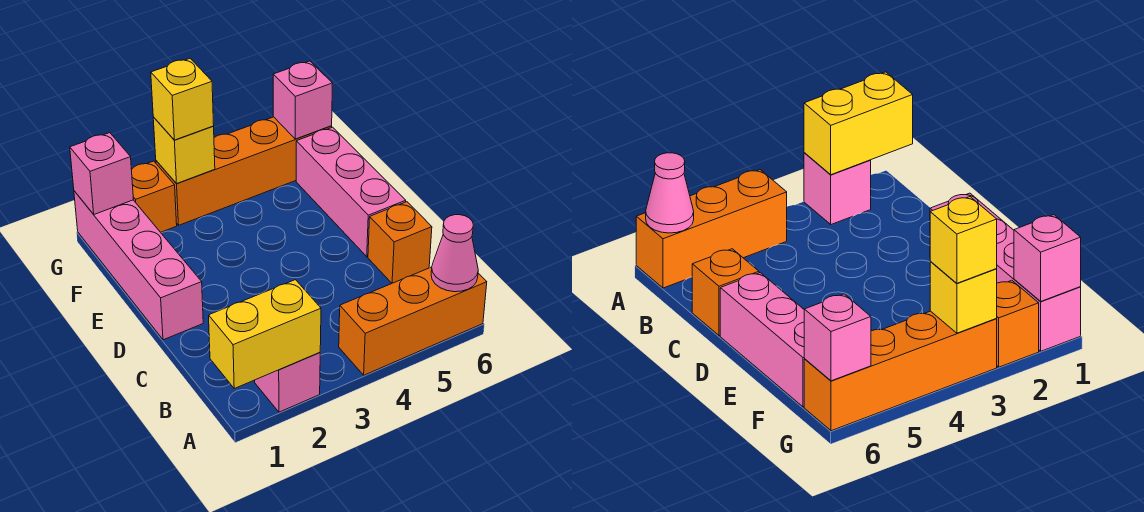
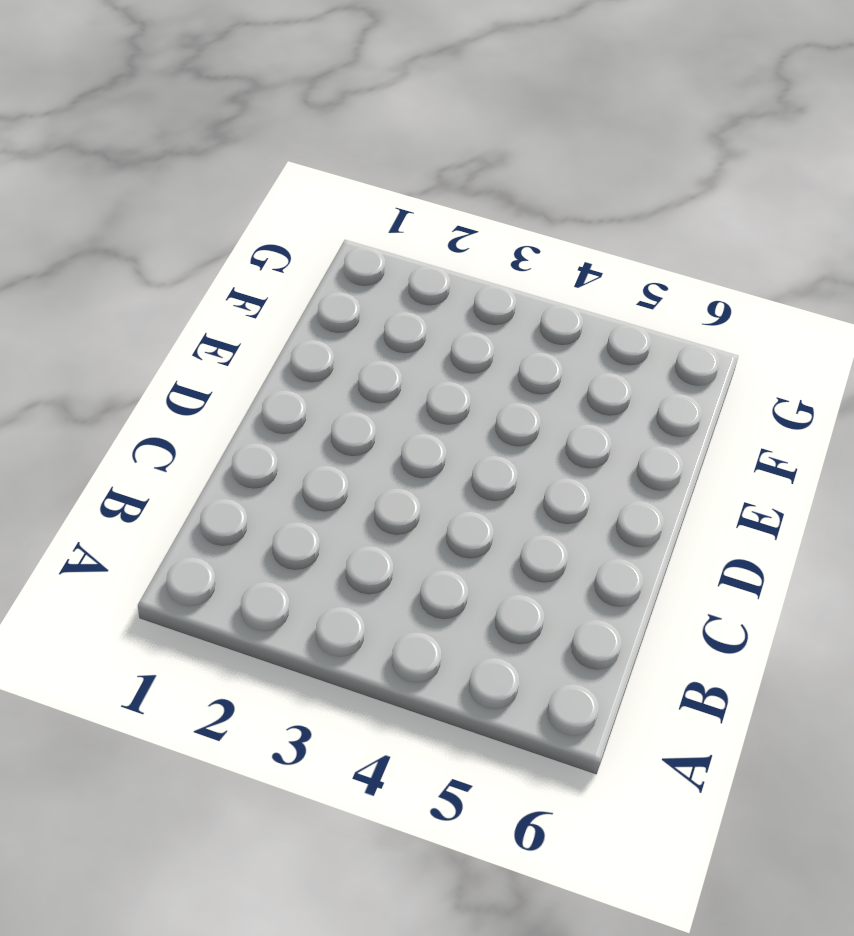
none -> pink 1x1 brick [255,352,320,412]
none -> orange 1x3 brick [339,267,487,375]
none -> orange 1x1 brick [368,202,432,283]

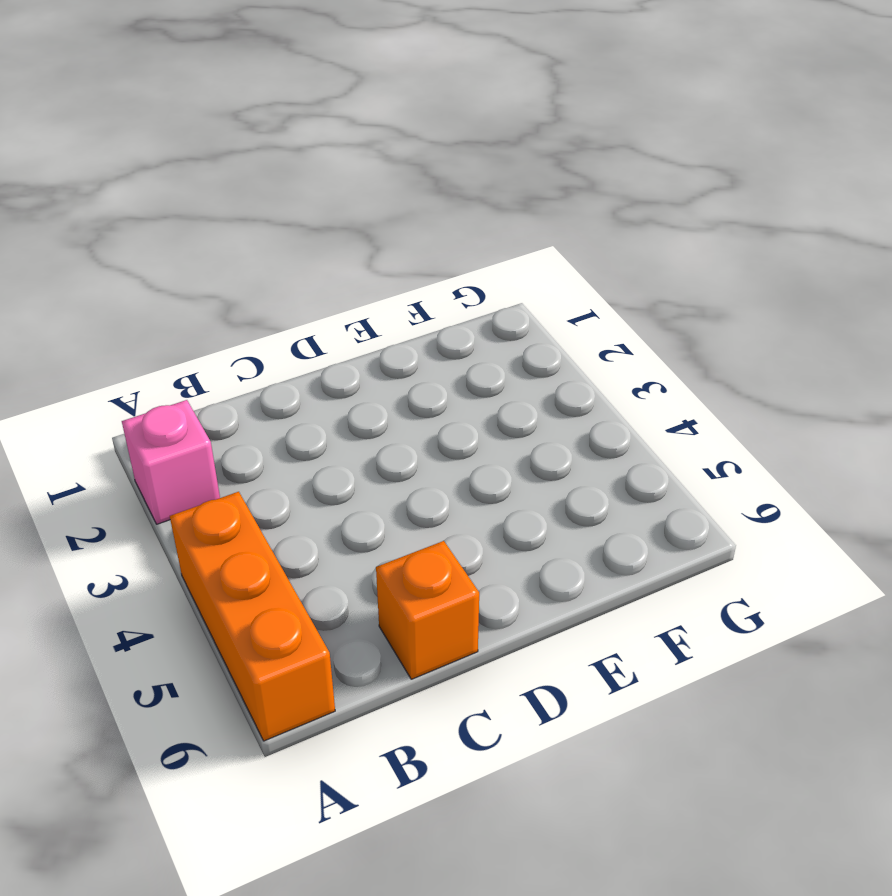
none -> pink 1x4 brick [74,191,203,340]
none -> pink 1x3 brick [296,127,406,257]
none -> orange 1x1 brick [131,161,177,232]

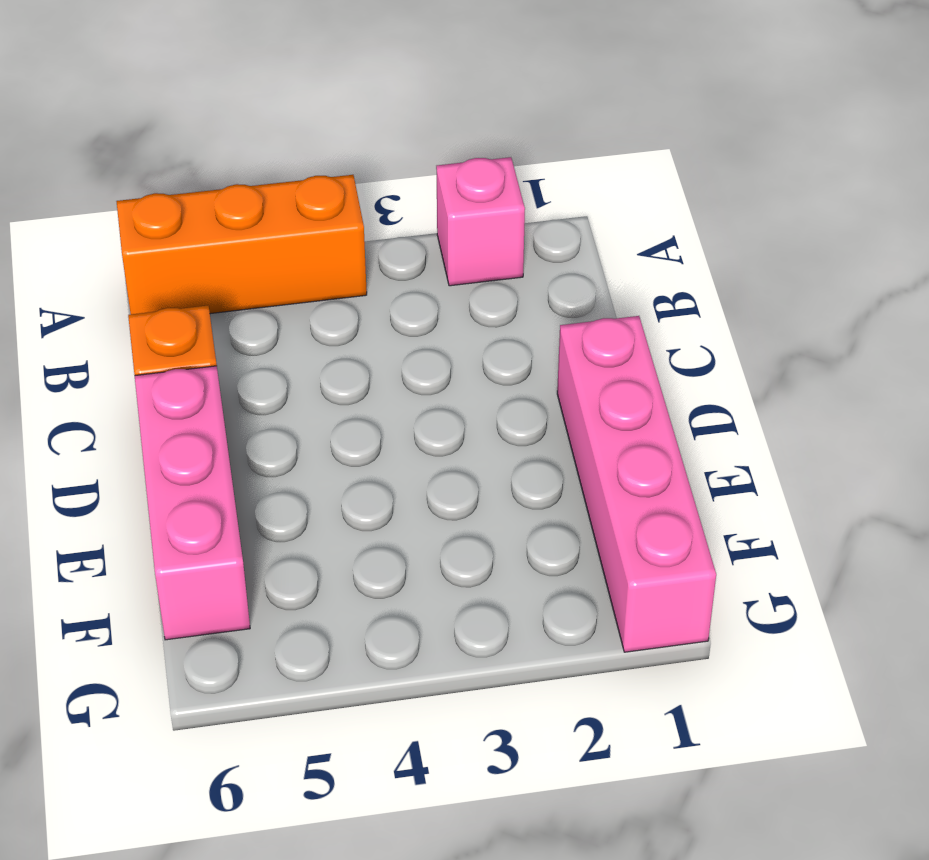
none -> orange 1x1 brick [131,161,177,232]
none -> orange 1x4 brick [156,117,332,225]
none -> yellow 1x2 brick [209,280,321,389]

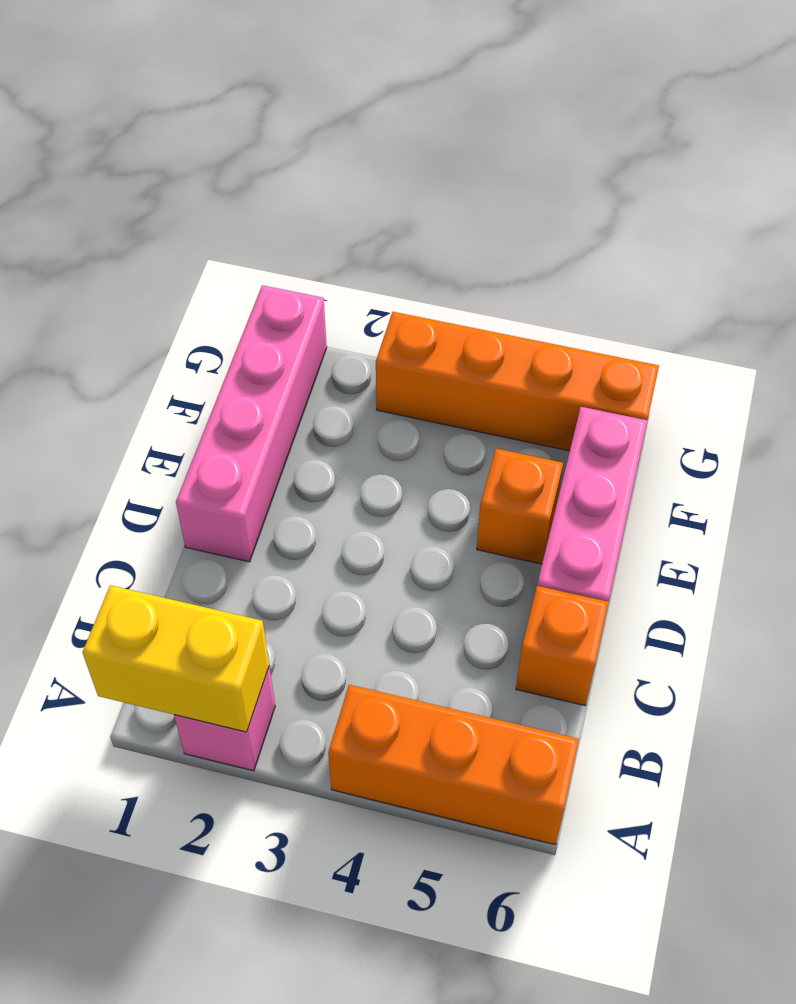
orange 1x1 brick [477,449,563,564] -> orange 1x1 brick moved to [131,161,177,232]
none -> pink 1x1 cone [431,215,478,292]
none -> pink 1x1 brick [70,133,133,214]
none -> yellow 1x1 brick [153,117,215,184]

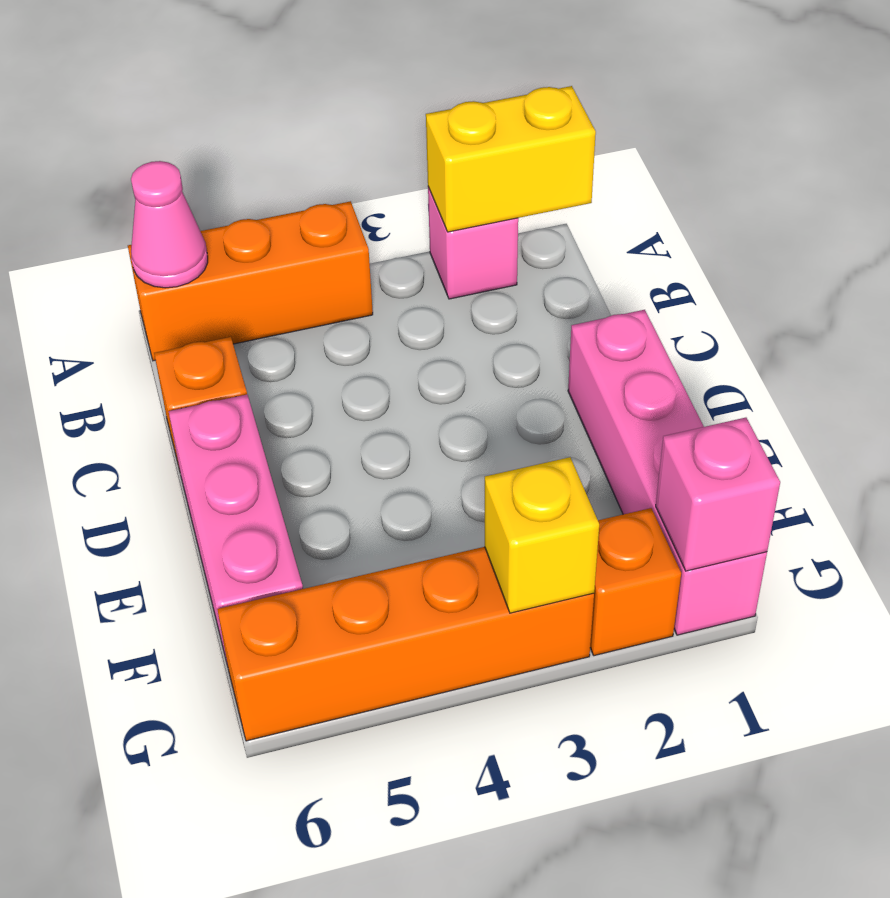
none -> pink 1x1 brick [273,61,333,139]
none -> yellow 1x1 brick [151,59,214,140]

